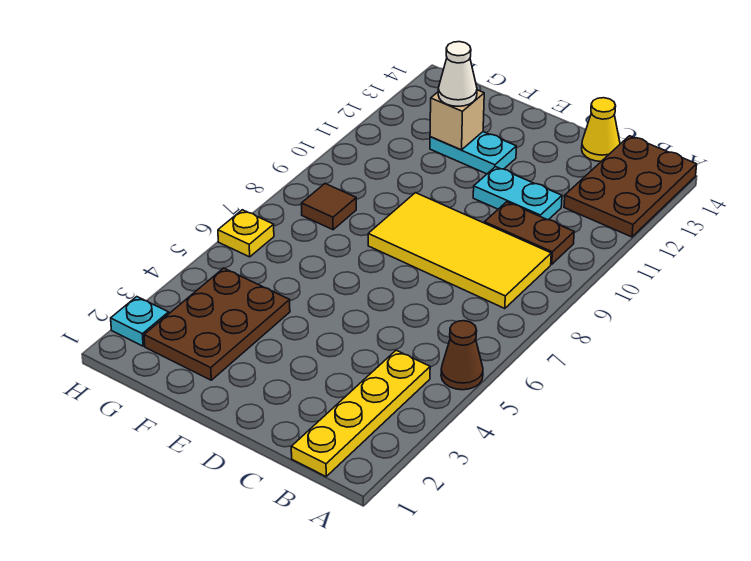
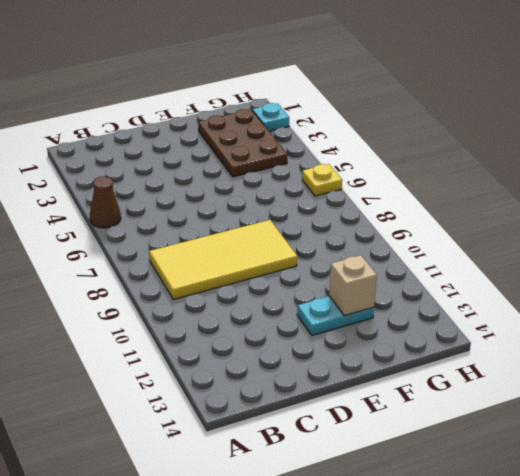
none -> brown 2x3 plate [564,136,697,237]
none -> yellow 1x4 plate [291,350,430,476]
none -> brown 1x2 plate [484,202,574,264]

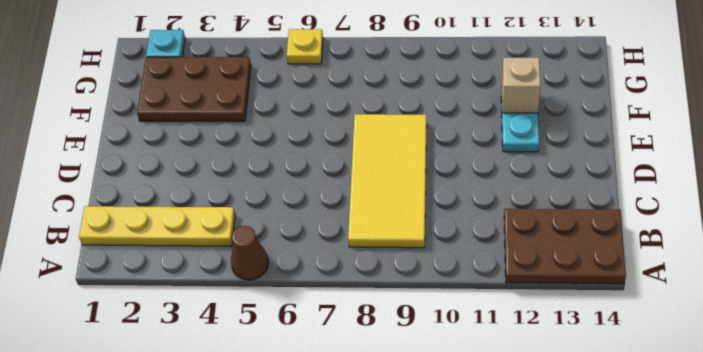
none -> brown 1x2 plate [484,202,574,264]
none -> cyan 1x2 plate [473,167,562,220]
none -> yellow 1x1 cone [582,98,620,161]

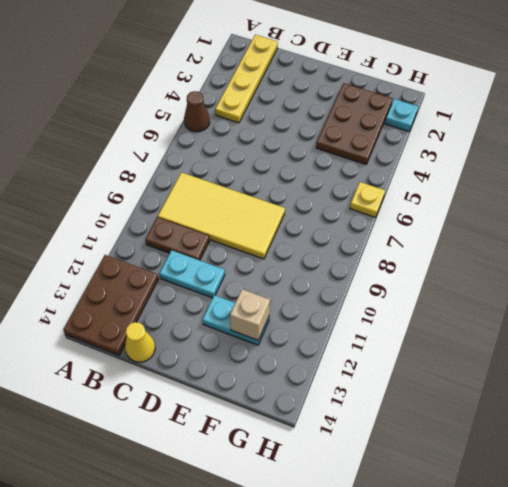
none -> brown 1x1 tile [301,184,356,230]
none -> white 1x1 cone [438,42,477,106]

